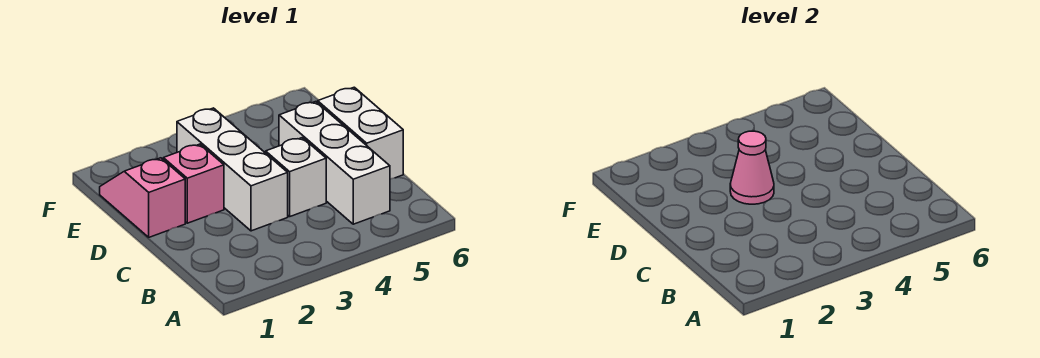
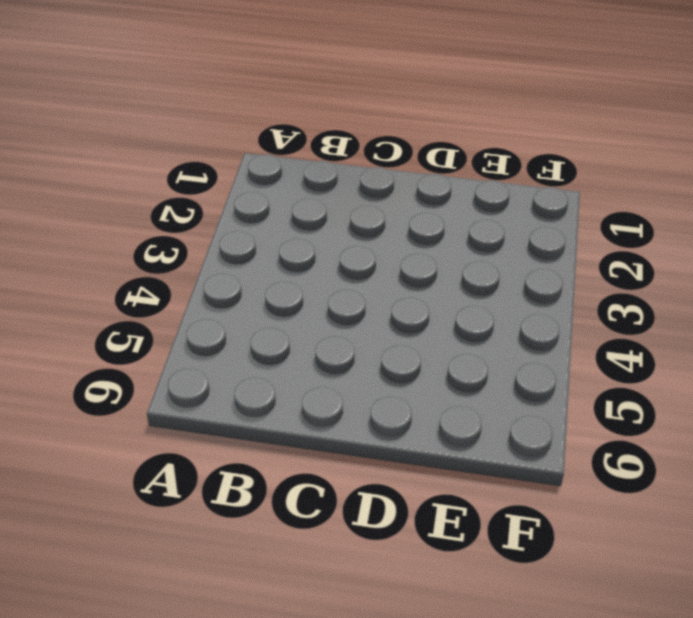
none -> white 1x3 brick [279,102,390,224]
none -> white 1x3 brick [177,108,288,231]

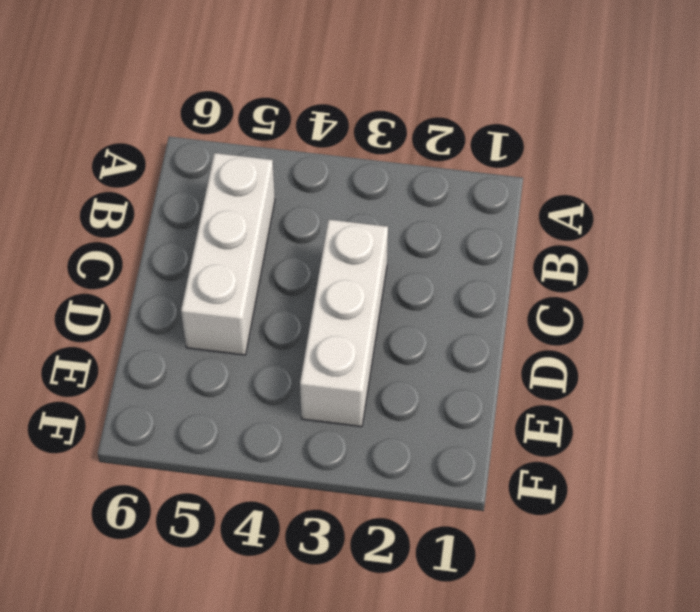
none -> white 1x1 brick [266,138,326,217]
none -> white 1x2 brick [318,87,403,179]

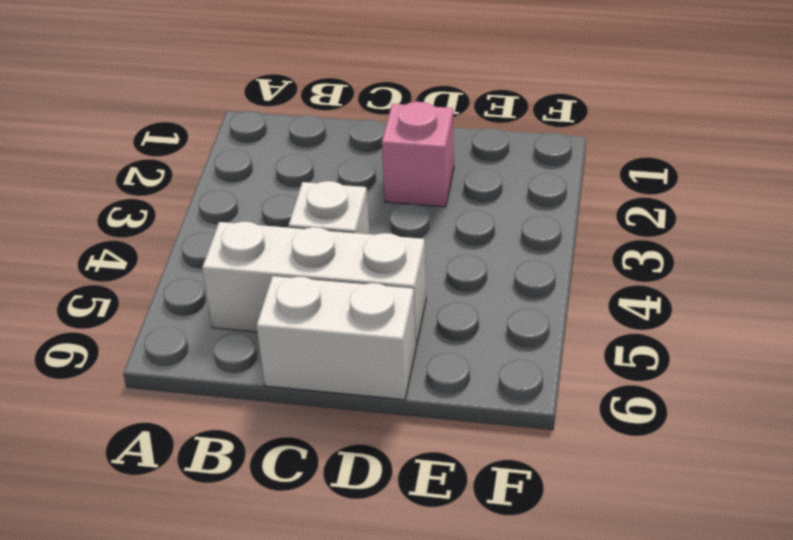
none -> white 1x3 brick [177,108,288,231]
none -> pink 1x2 slope [100,158,185,237]

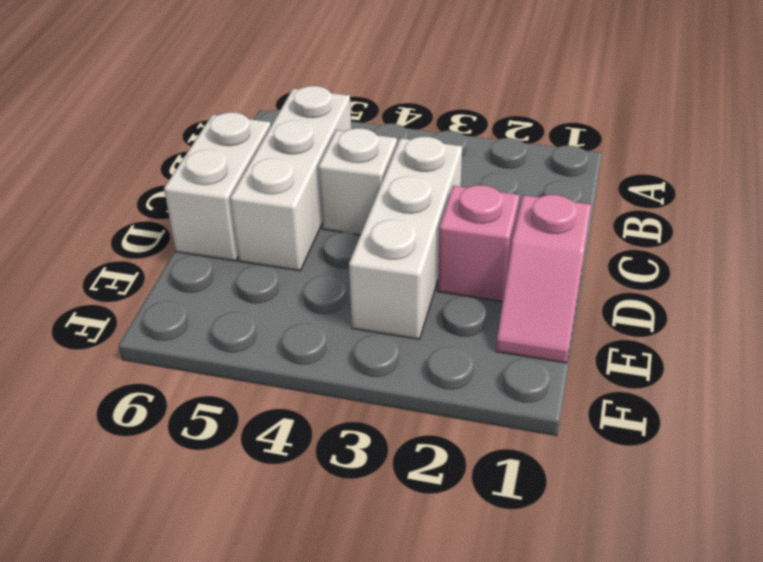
none -> pink 1x1 cone [730,131,774,204]

